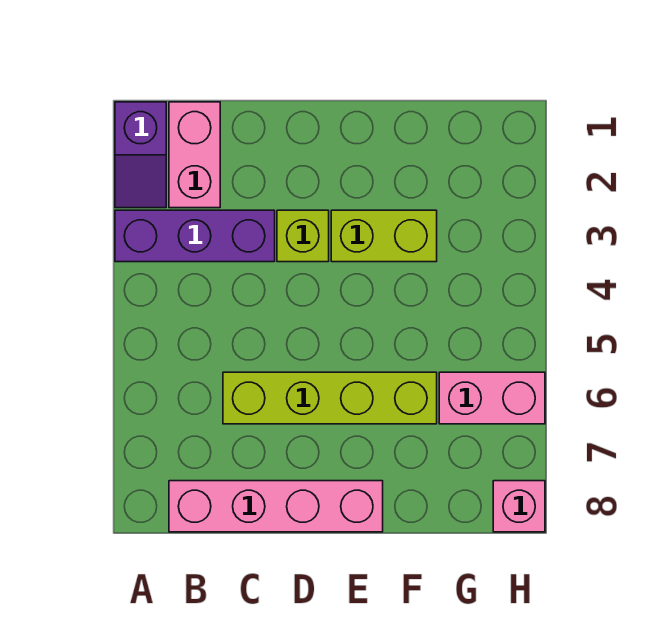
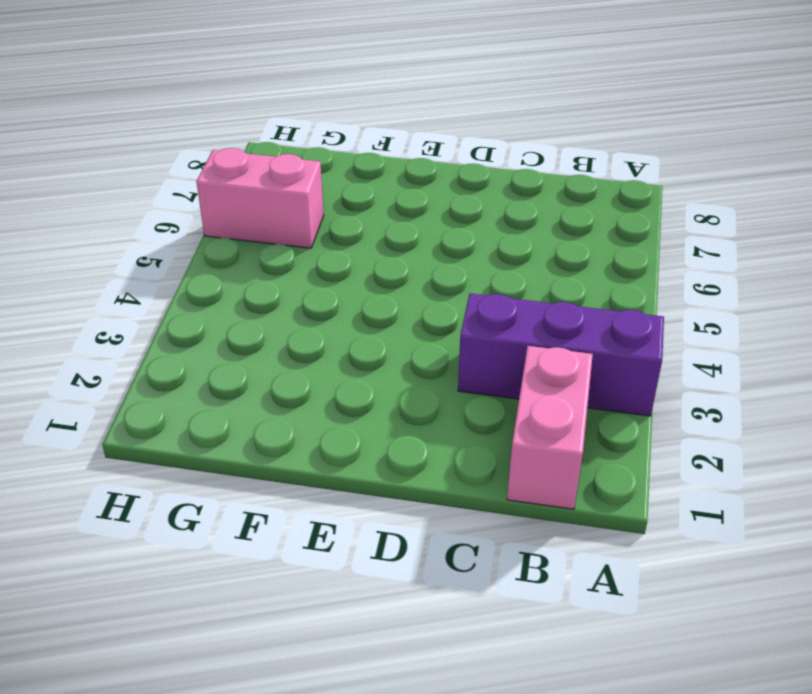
none -> purple 1x2 slope [115,102,166,208]
none -> pink 1x4 brick [169,481,383,532]

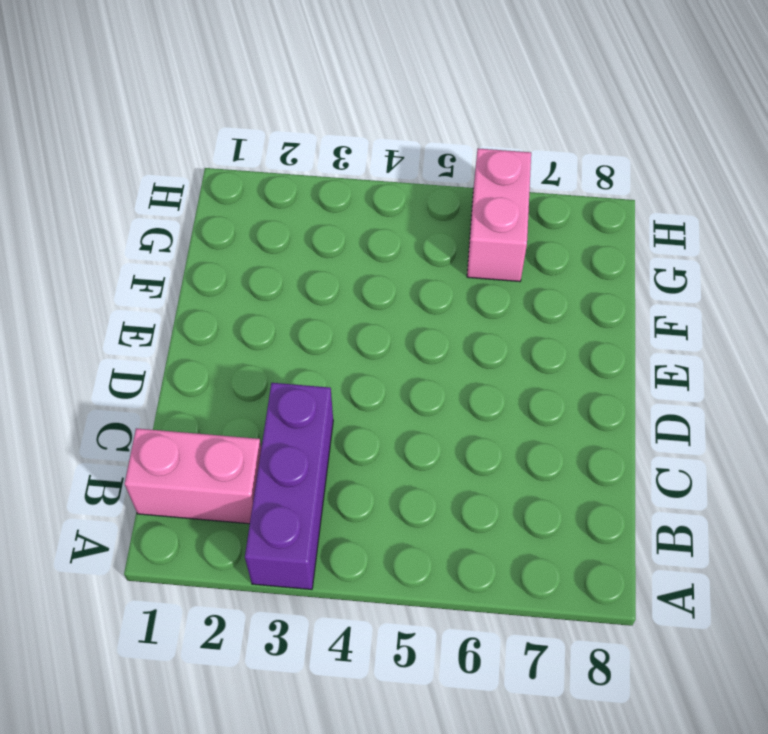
none -> purple 1x2 slope [115,102,166,208]
none -> pink 1x4 brick [169,481,383,532]

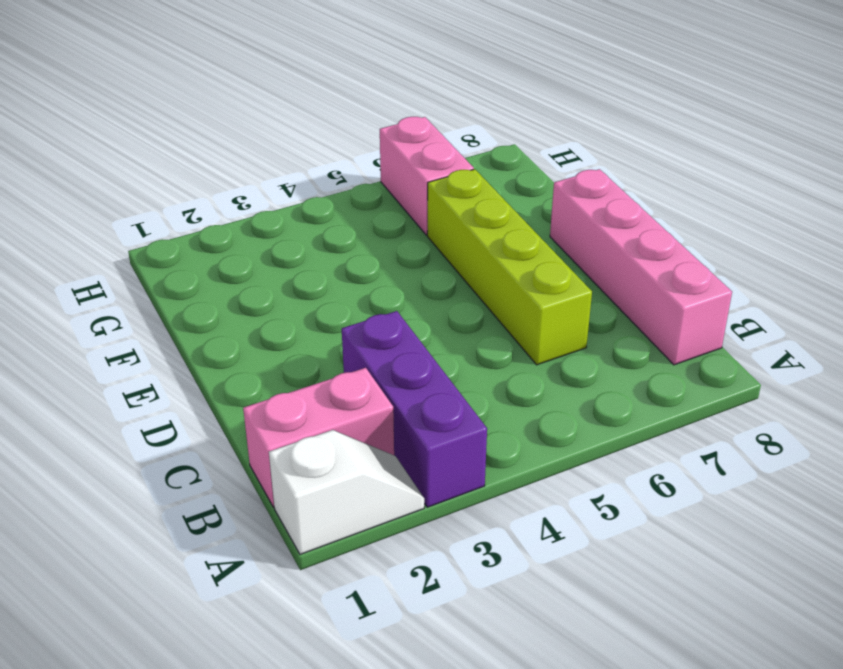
white 1x2 slope [269,430,424,554] -> purple 1x2 slope [115,102,166,208]
none -> lime 1x1 brick [277,210,329,262]
none -> lime 1x2 brick [331,210,437,262]

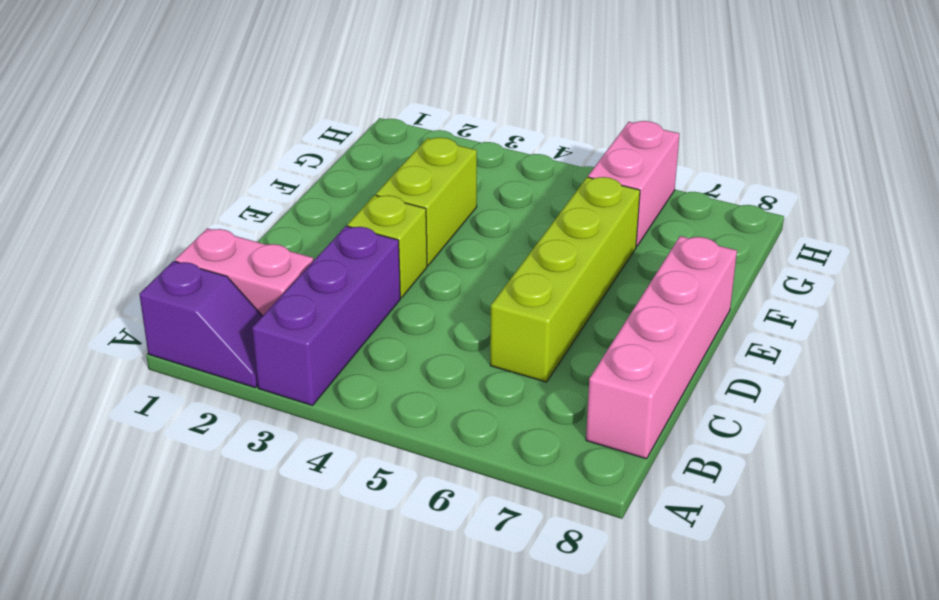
none -> pink 1x1 brick [493,481,545,532]

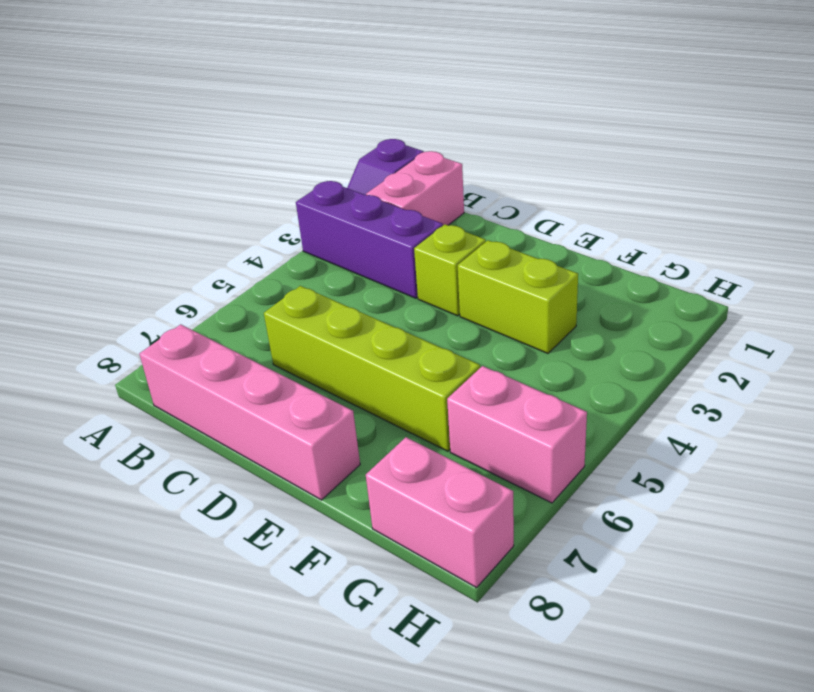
pink 1x2 brick [366,437,514,588] -> pink 1x1 brick [493,481,545,532]

